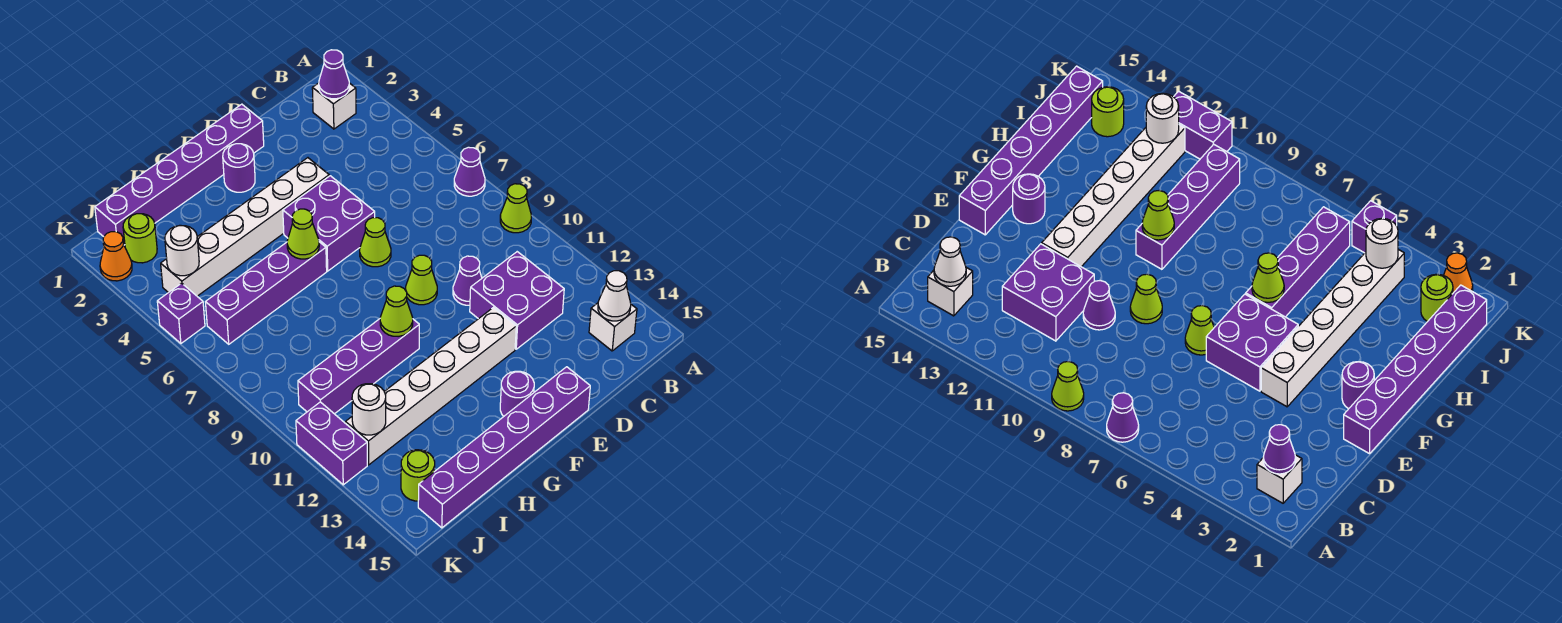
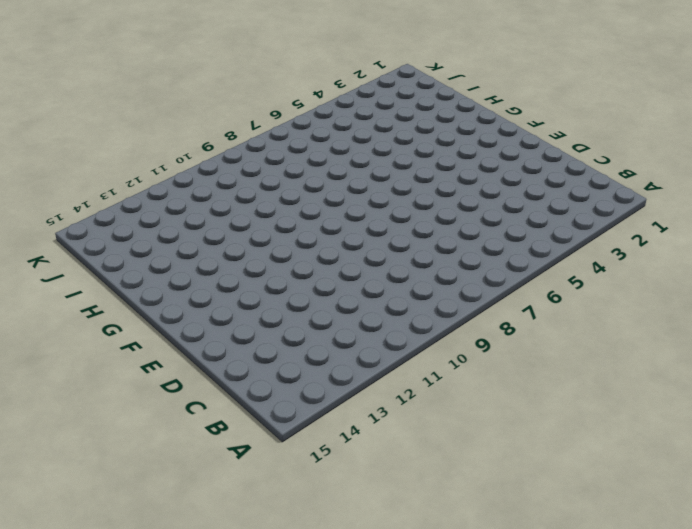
none -> purple 1x1 cone [454,147,485,196]
none -> lime 1x1 cone [500,184,531,233]
none -> white 1x1 brick [312,83,356,129]

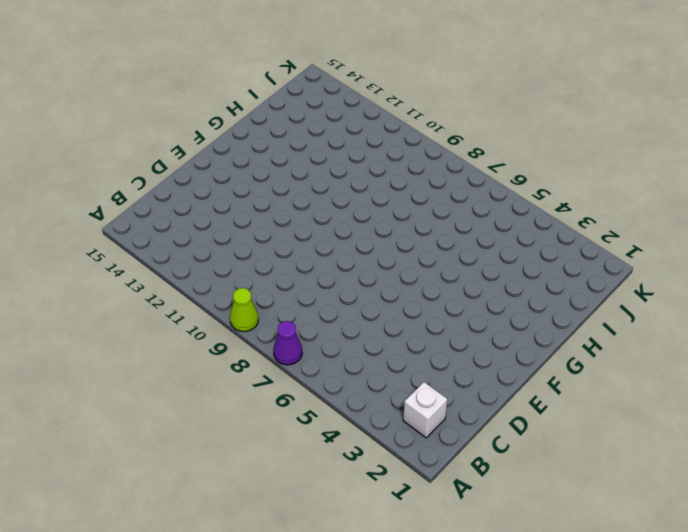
none -> white 1x1 brick [589,303,637,351]
none -> purple 2x2 brick [470,252,564,349]
none -> purple 1x1 cone [453,256,482,305]

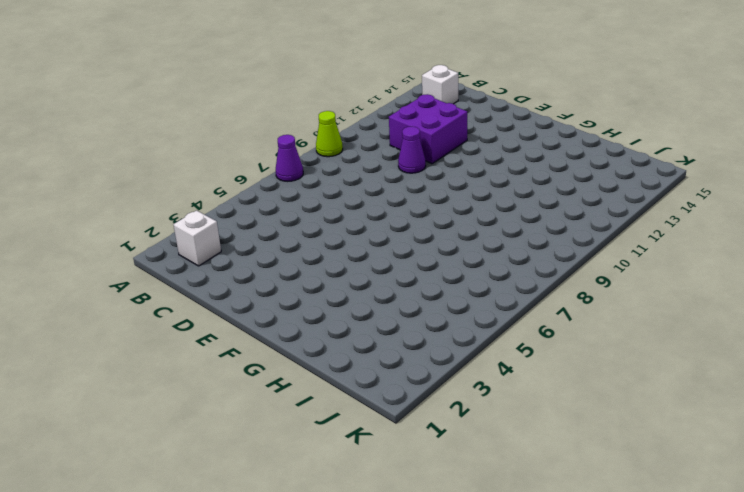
none -> purple 1x6 brick [95,104,264,245]
none -> white 1x6 brick [161,158,329,296]
none -> purple 2x2 brick [283,176,375,271]

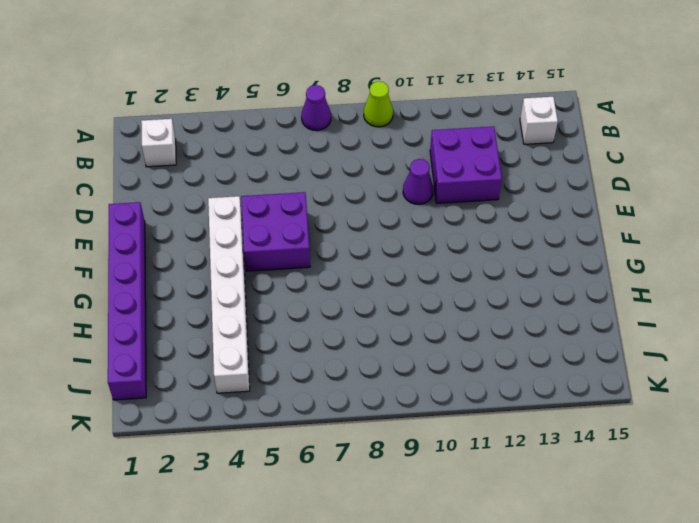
none -> lime 1x1 cone [360,218,391,267]
none -> lime 1x1 cone [406,255,437,305]
none -> white 1x6 brick [346,308,516,465]

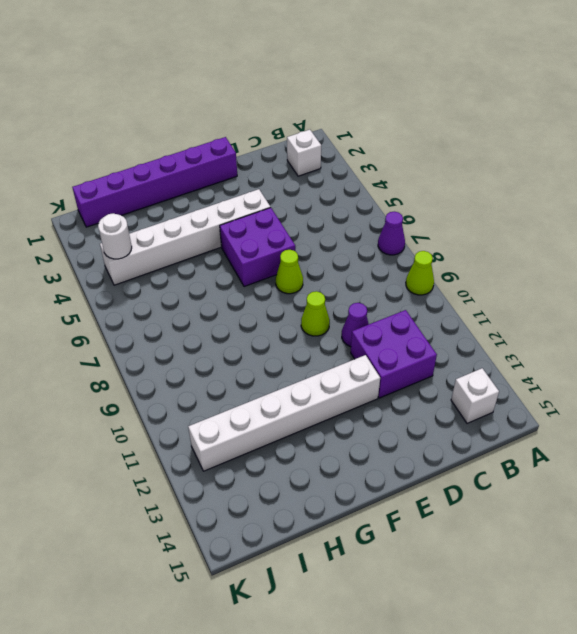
none -> purple 1x6 brick [418,367,590,528]
none -> purple 1x1 round brick [223,144,255,192]
none -> purple 1x1 round brick [500,371,534,416]

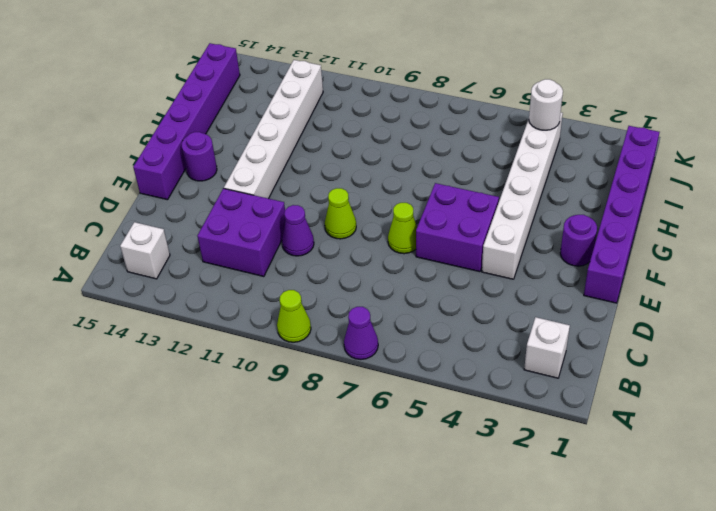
none -> purple 1x4 brick [206,242,327,344]
none -> purple 1x4 brick [298,319,419,414]
none -> lime 1x1 round brick [123,214,157,263]

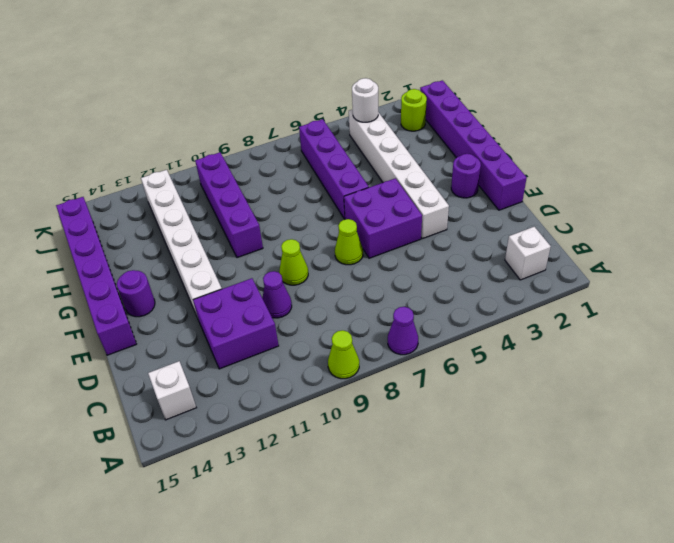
none -> lime 1x1 round brick [401,450,435,501]
none -> orange 1x1 cone [100,232,132,281]
none -> purple 1x1 brick [157,283,205,343]

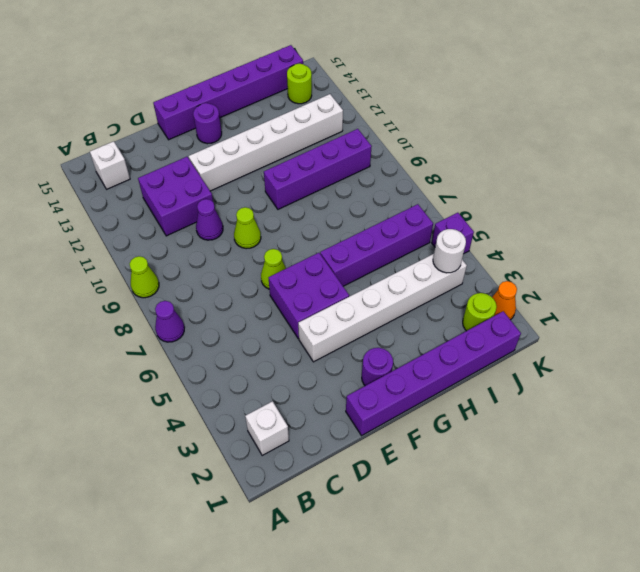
none -> purple 1x2 brick [296,402,367,485]
none -> purple 1x1 cone [319,50,349,99]
none -> white 1x1 cone [598,271,631,321]

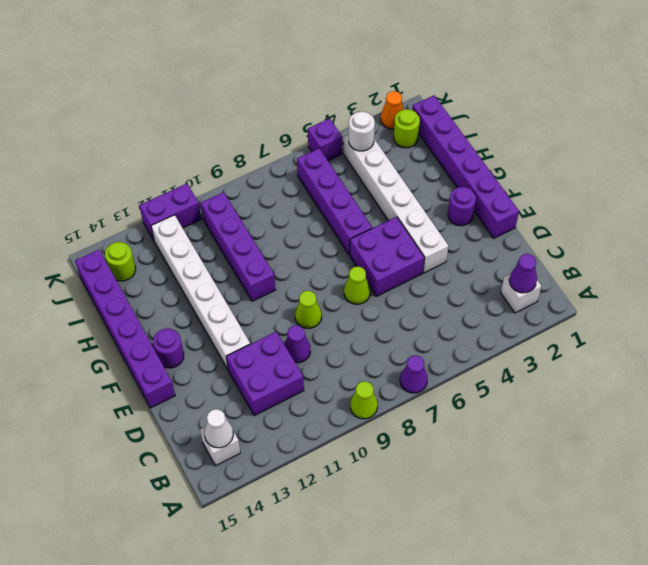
none -> lime 1x1 cone [287,209,319,259]
none -> lime 1x1 cone [380,286,413,337]
none -> white 1x1 round brick [352,384,386,435]

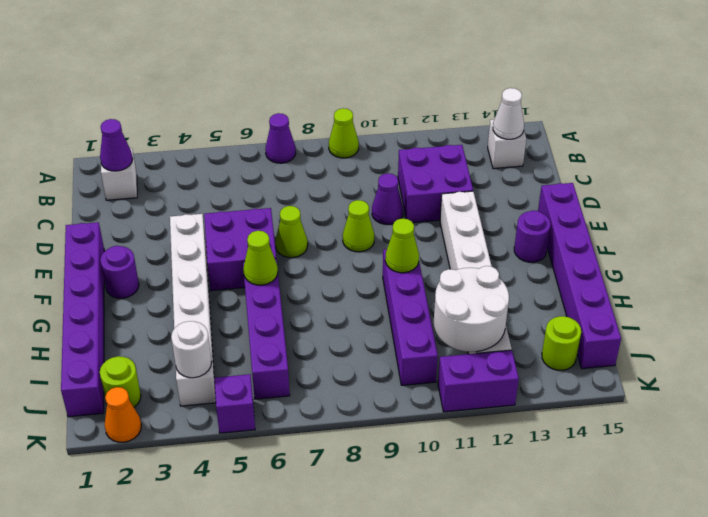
white 2x2 round brick [434,266,509,352] -> white 1x1 round brick [352,384,386,435]

